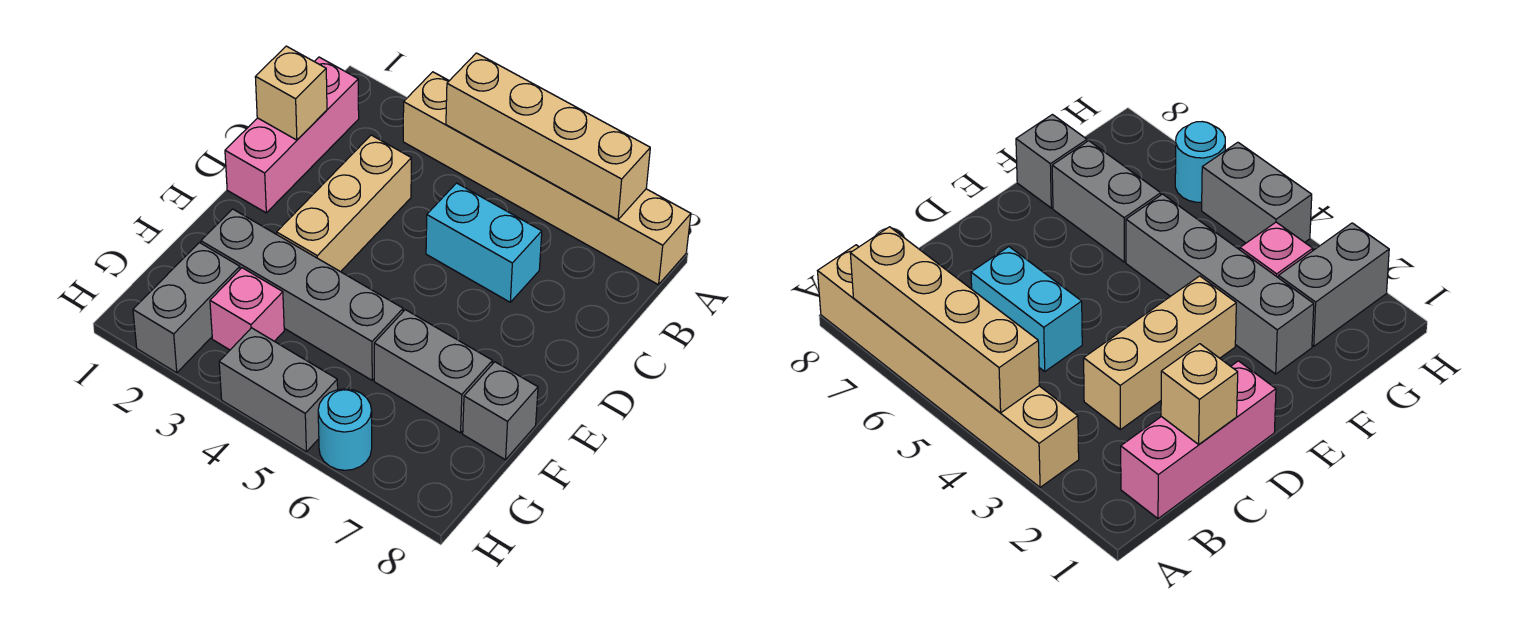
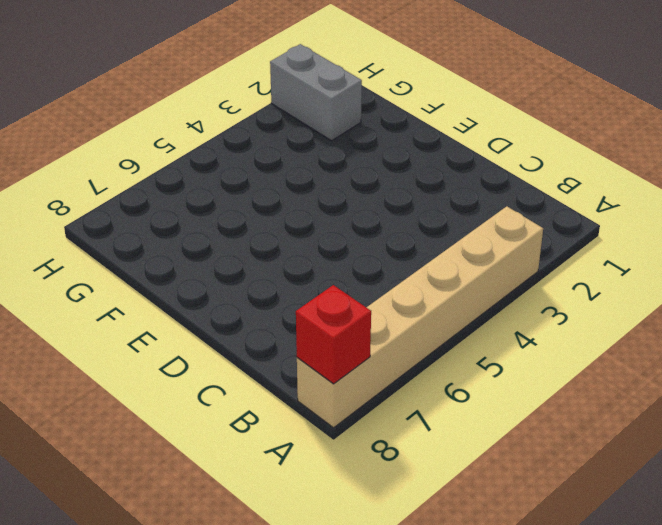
red 1x1 brick [296,285,371,384] -> none
none -> pink 1x3 brick [225,57,359,213]
none -> tan 1x3 brick [277,135,411,272]
none -> cyan 1x2 brick [426,183,542,302]

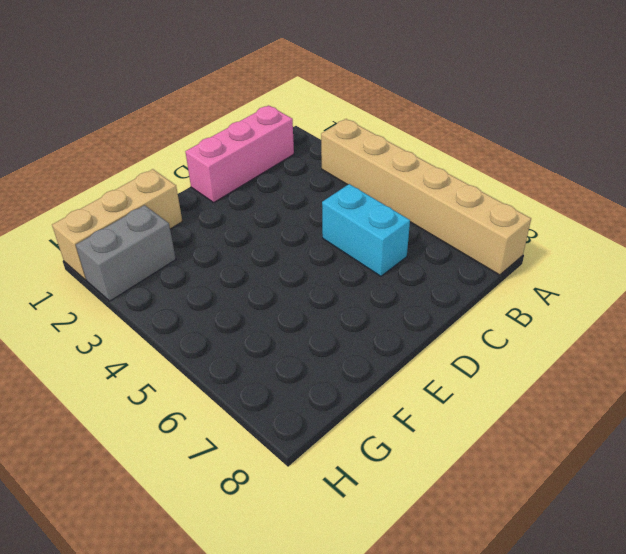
tan 1x3 brick [52,169,182,280] -> tan 1x3 brick moved to [277,135,411,272]
none -> grey 1x4 brick [201,209,403,380]
none -> grey 1x2 brick [374,310,493,433]
none -> grey 1x1 brick [463,362,538,460]

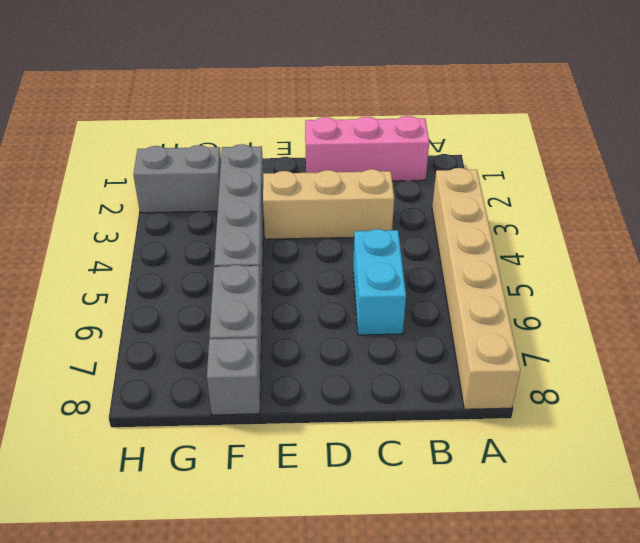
none -> pink 1x1 brick [210,268,284,350]
none -> grey 1x2 brick [219,328,338,452]
none -> cyan 1x1 round brick [318,389,372,470]

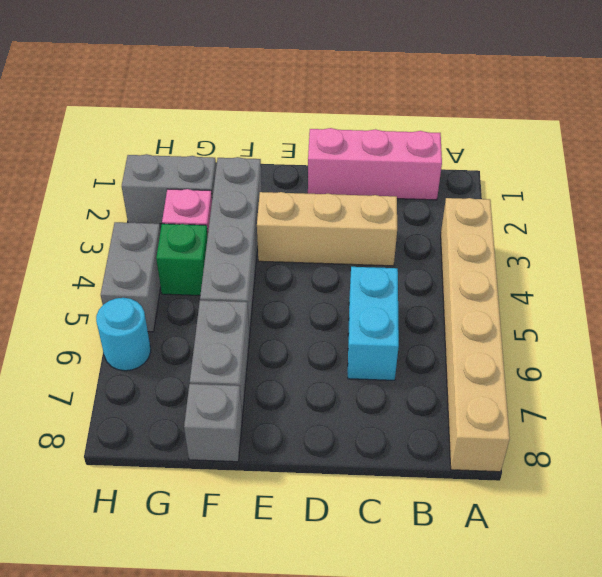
green 1x1 brick [156,224,208,295] -> none
none -> tan 1x4 brick [446,53,650,220]
none -> tan 1x1 brick [255,46,327,140]

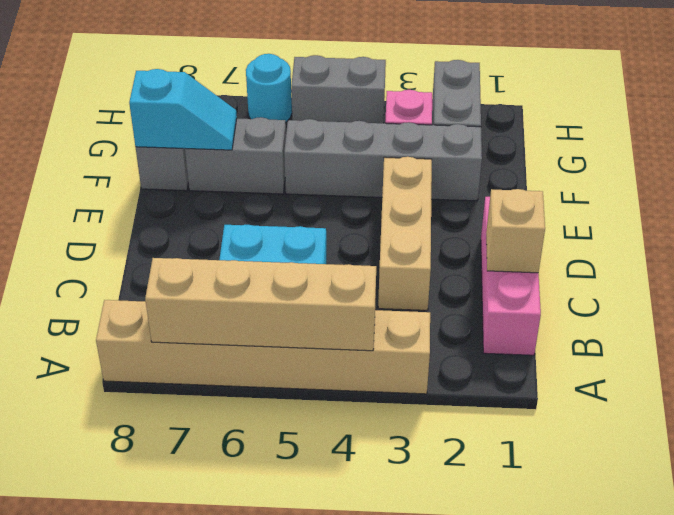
cyan 1x2 slope [129,69,237,150] -> none

